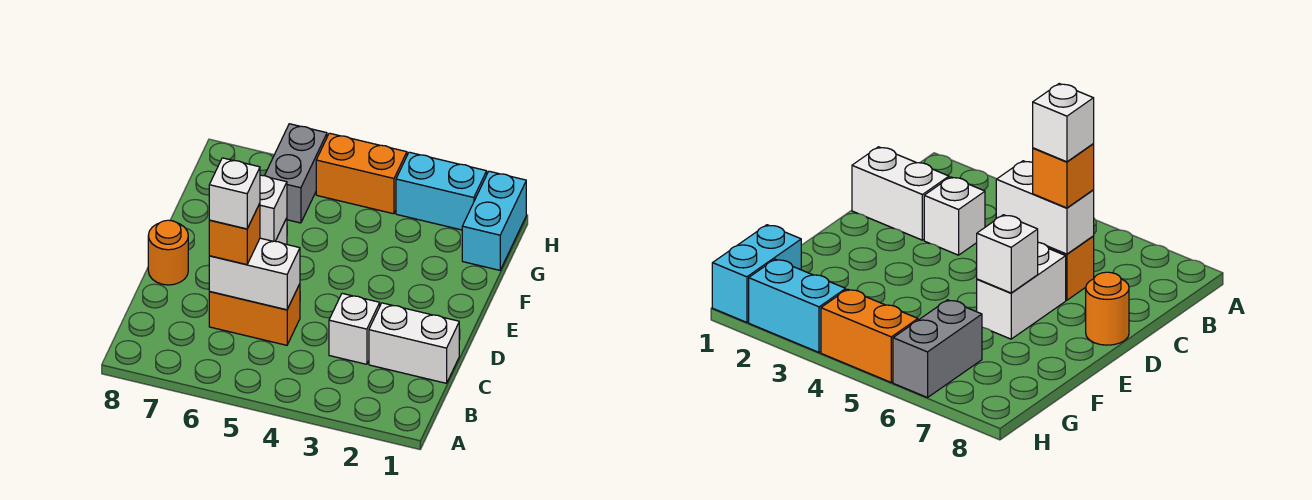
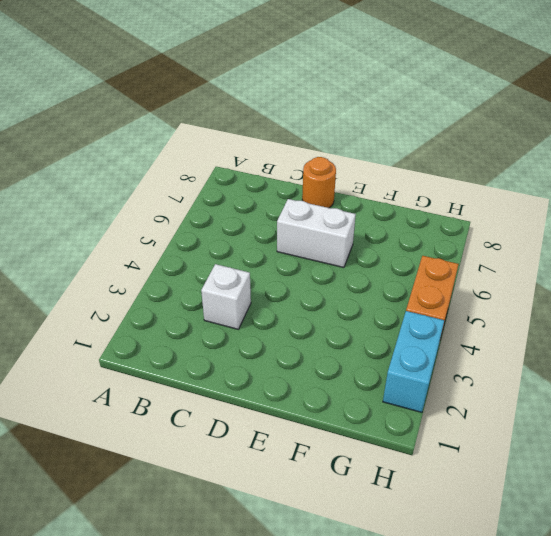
none -> white 1x2 brick [369,303,459,383]
none -> orange 1x2 brick [209,284,300,345]
none -> cyan 1x2 brick [462,171,526,270]

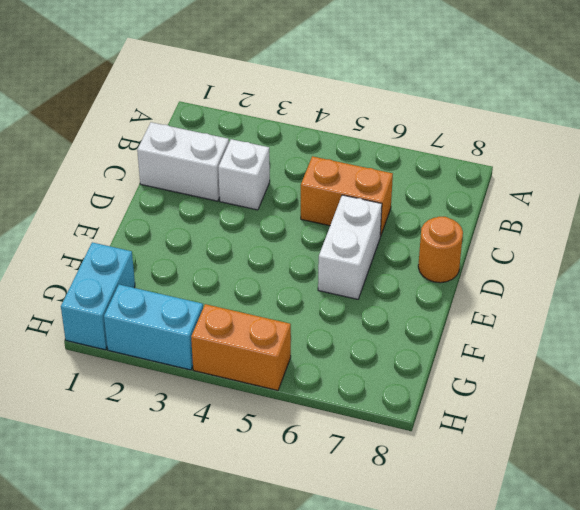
none -> grey 1x2 brick [265,124,327,223]
none -> white 1x2 brick [209,238,300,310]
none -> white 1x1 brick [260,175,287,241]

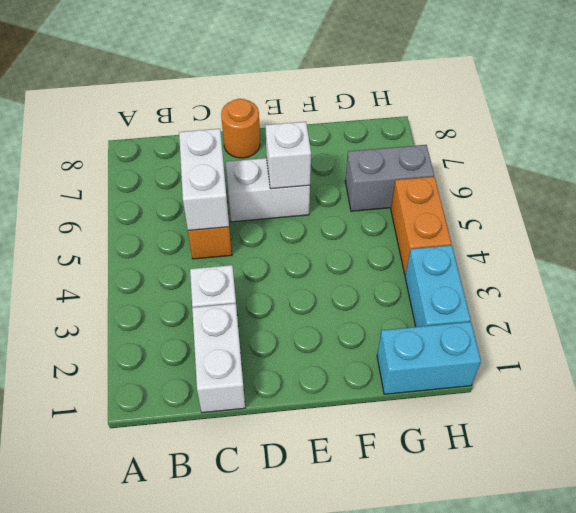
none -> orange 1x1 brick [209,203,260,265]
none -> white 1x1 brick [209,158,260,229]

